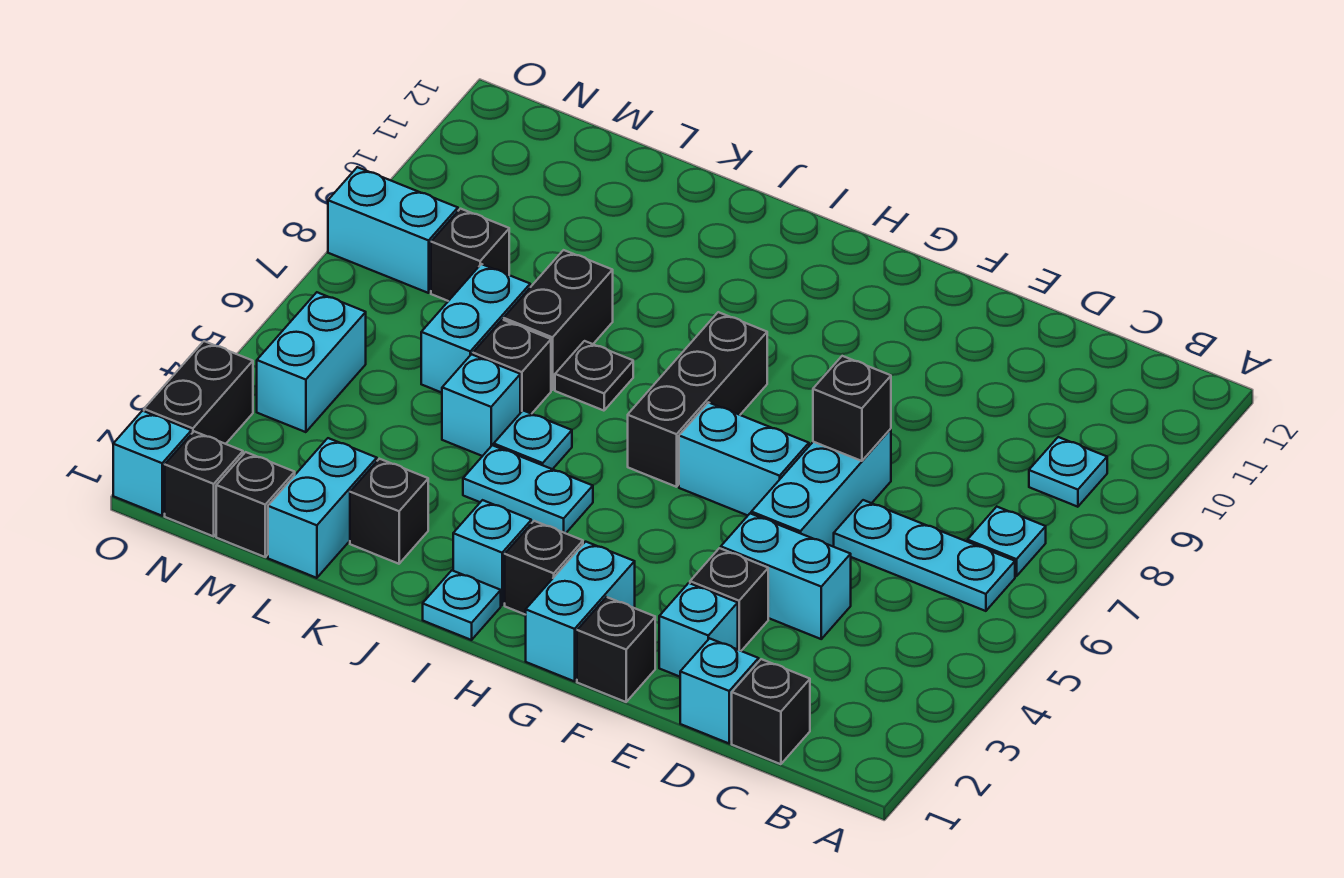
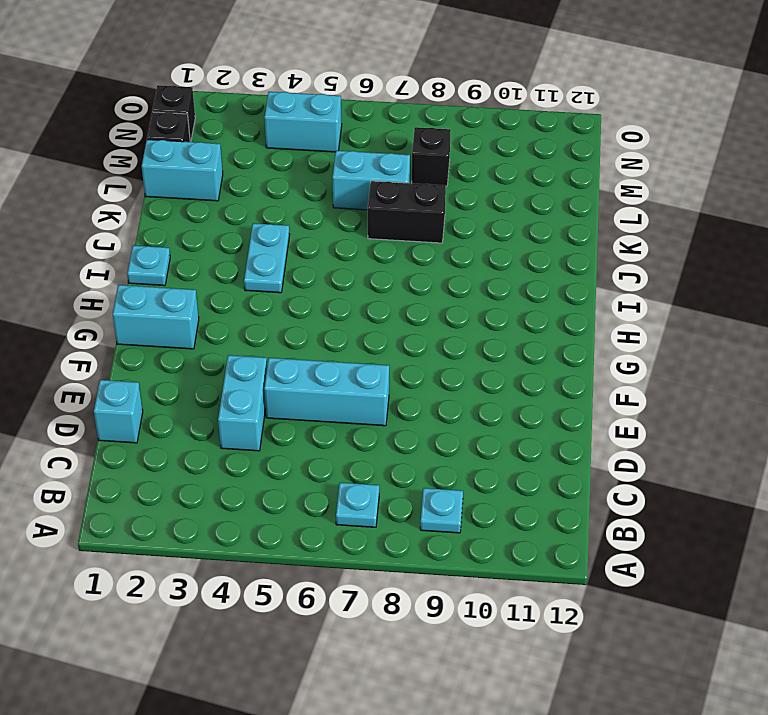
none -> cyan 1x3 plate [834,500,1015,611]
none -> black 1x1 brick [732,659,810,764]
none -> cyan 1x1 brick [659,583,738,677]
none -> black 1x1 brick [690,548,768,651]

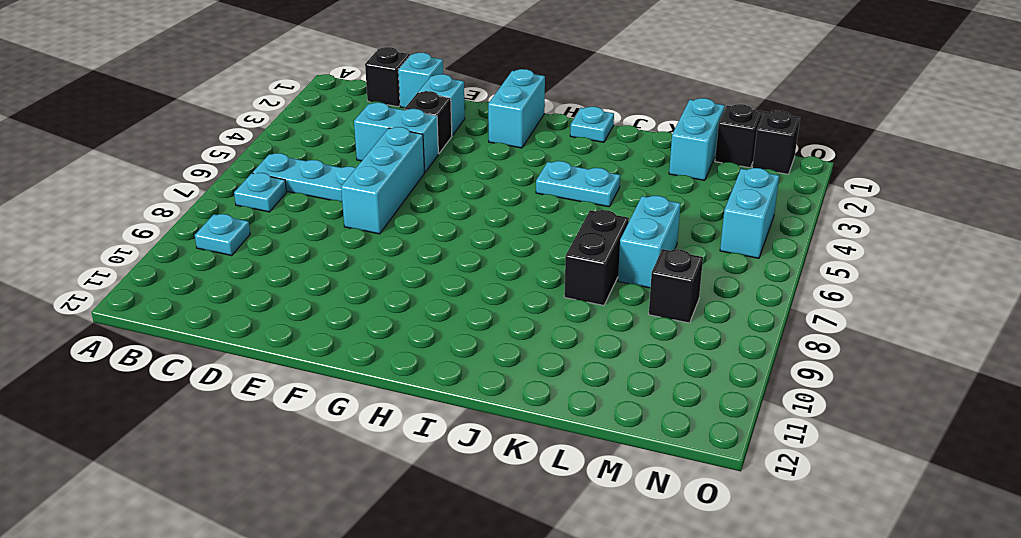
none -> black 1x1 brick [577,597,655,702]
none -> cyan 1x2 brick [679,402,809,515]
none -> black 1x1 brick [505,521,583,615]
none -> black 1x3 brick [628,312,767,487]

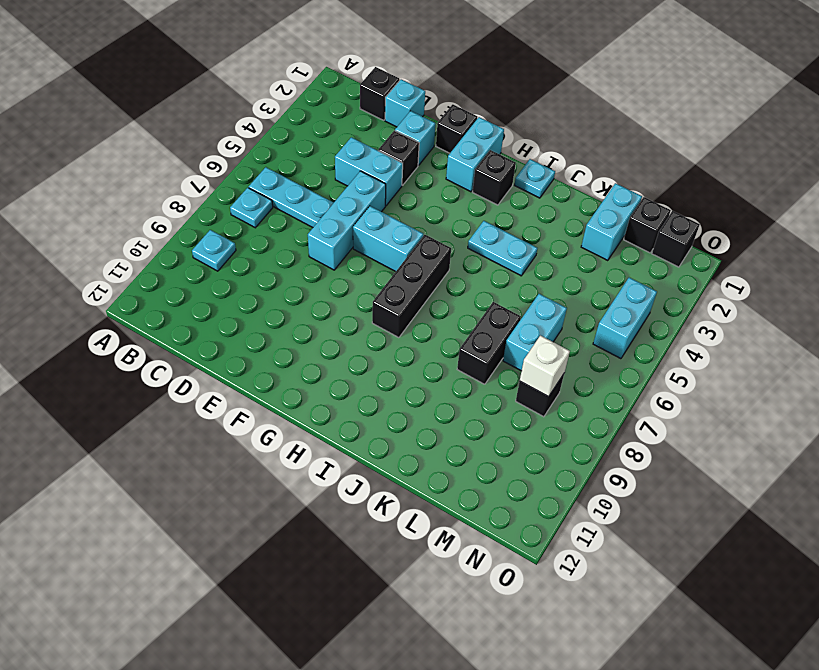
white 1x1 brick [520,336,570,397] -> none
none -> cyan 1x1 brick [453,500,531,605]
none -> cyan 1x1 plate [494,411,572,469]
none -> black 1x1 plate [555,341,633,411]
none -> black 1x1 brick [350,459,428,564]

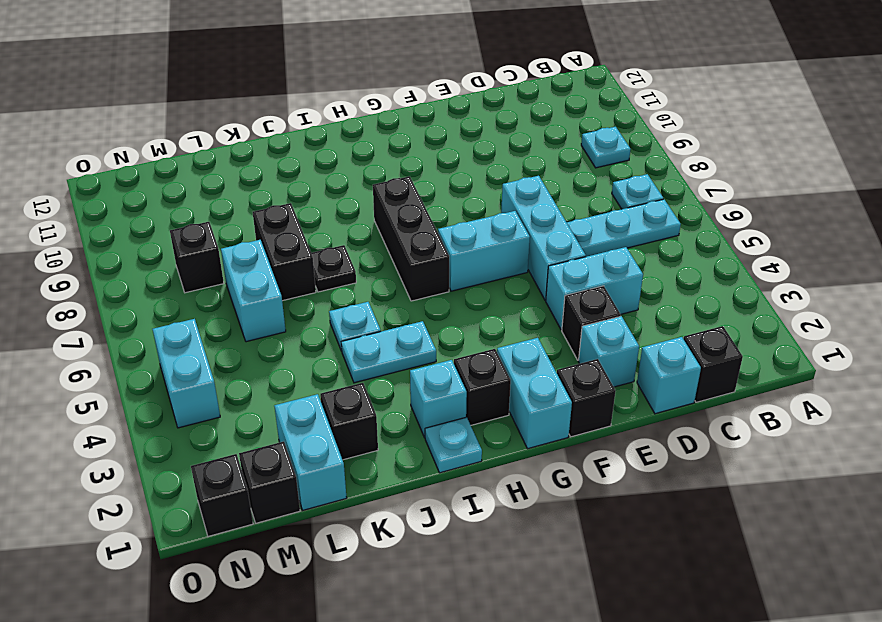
none -> cyan 1x1 brick [442,354,520,456]
none -> black 1x1 brick [473,320,551,414]
none -> cyan 1x2 brick [328,167,458,293]
none -> cyan 1x1 brick [113,411,191,516]

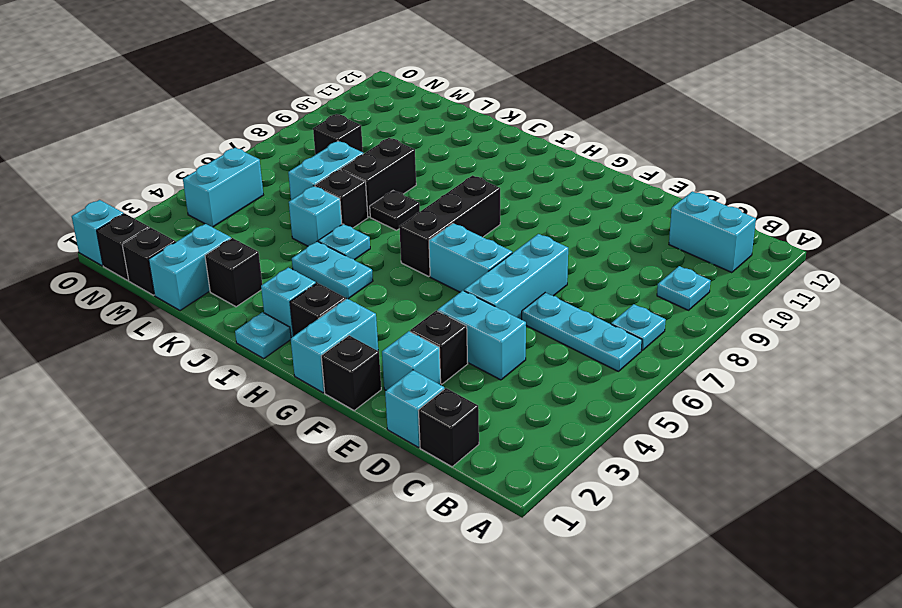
cyan 1x2 brick [669,192,756,273] -> cyan 1x2 brick moved to [328,167,458,293]
none -> black 1x2 brick [144,341,253,444]
none -> black 1x1 brick [813,356,891,461]

